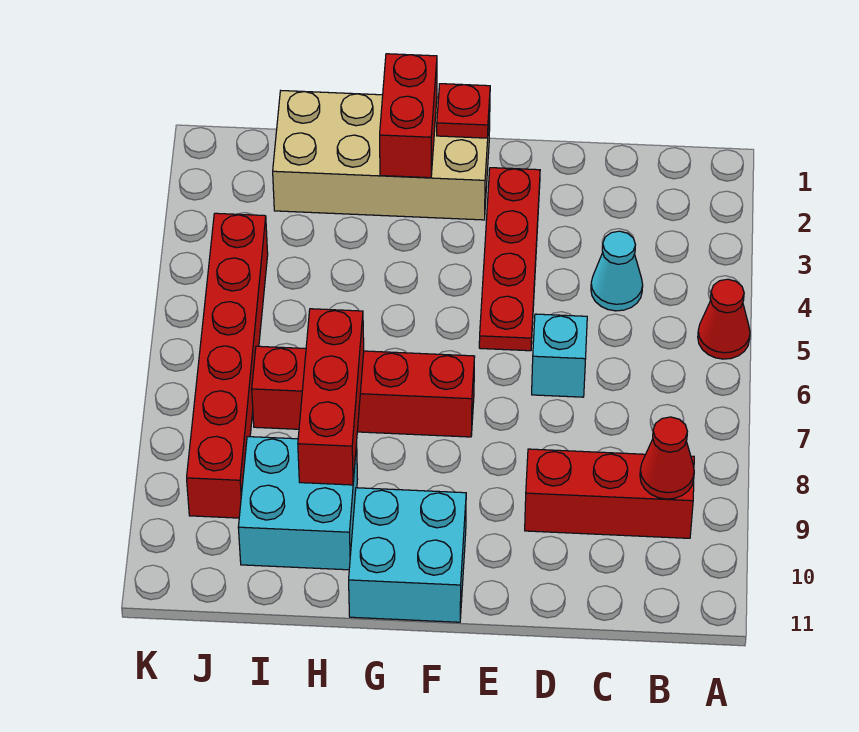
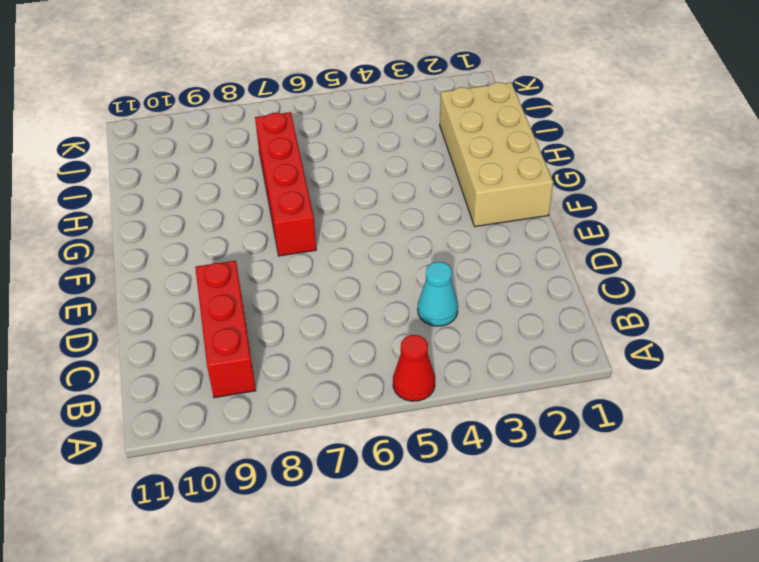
none -> cyan 1x1 brick [532,314,587,397]
none -> red 1x4 plate [479,168,540,351]
none -> cyan 2x2 brick [349,488,466,622]

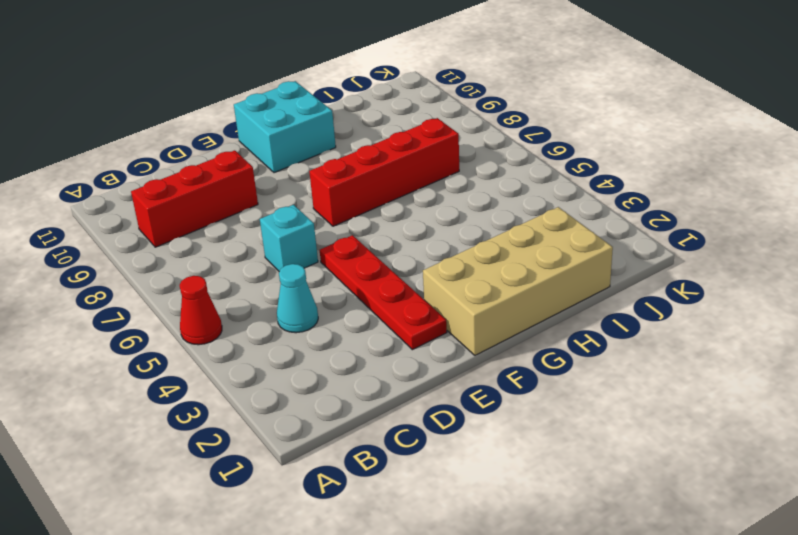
none -> cyan 2x2 brick [238,437,358,570]
none -> red 1x6 brick [187,213,268,518]
none -> red 1x1 cone [640,417,694,499]

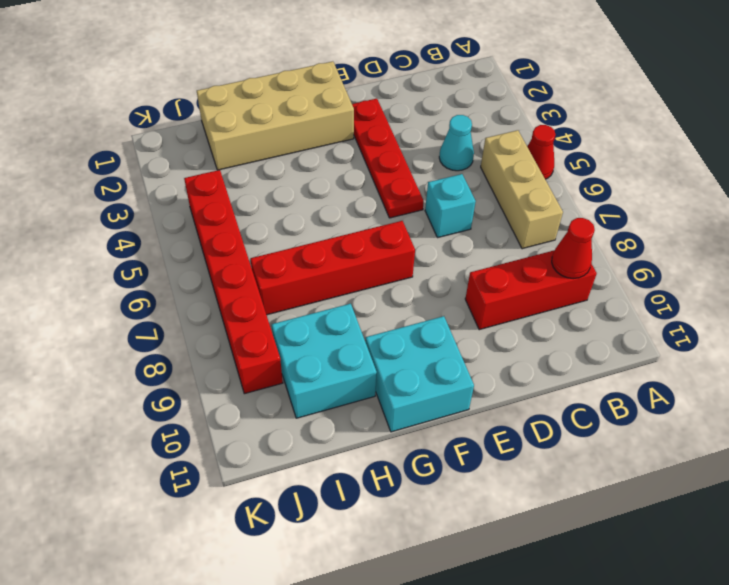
tan 1x3 brick [481,130,563,249] -> none
none -> red 1x1 plate [437,84,490,138]
none -> red 1x2 brick [380,54,437,178]
none -> red 1x3 brick [298,309,364,485]

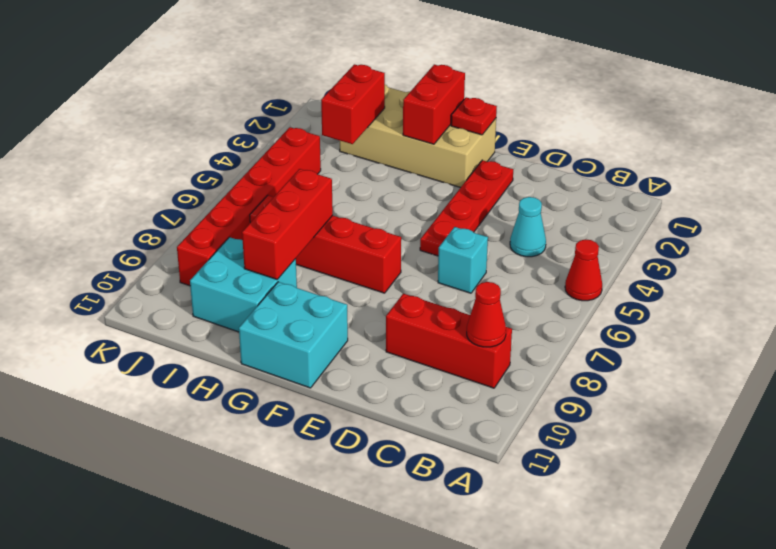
red 1x2 brick [321,64,385,144] -> none

